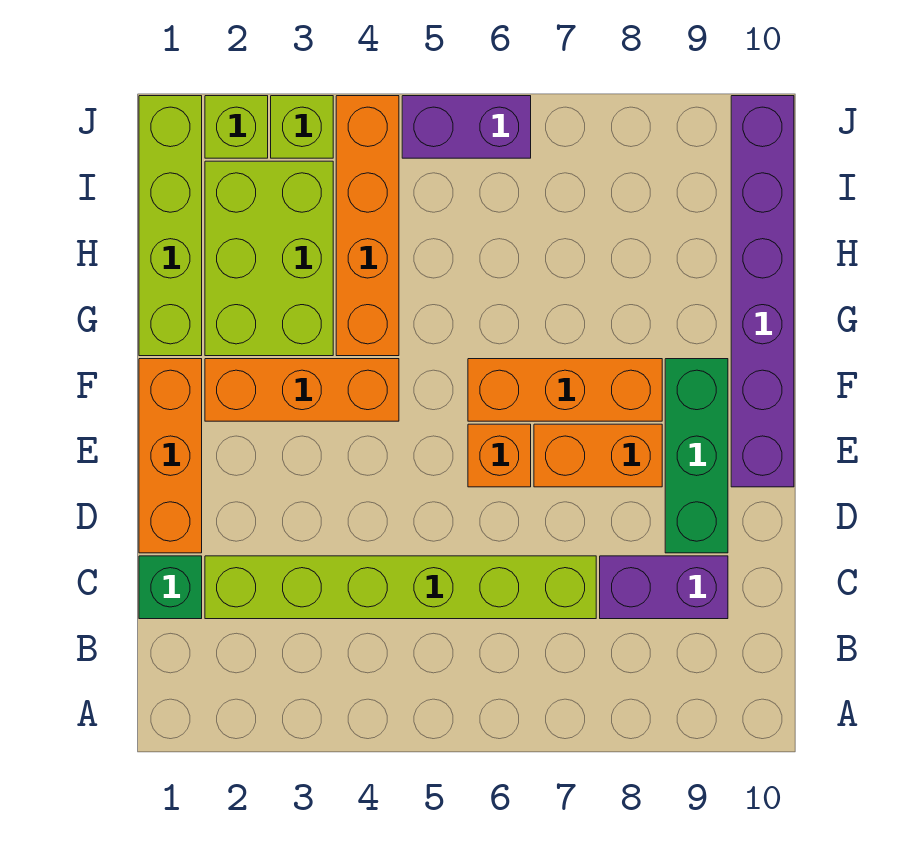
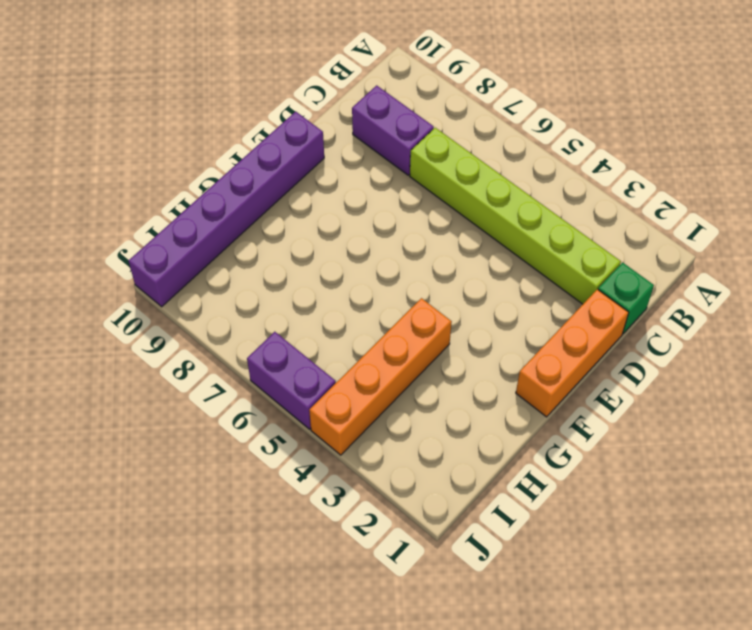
none -> green 1x3 brick [665,359,728,553]
none -> orange 1x1 brick [468,424,531,487]
none -> orange 1x2 brick [534,424,662,487]

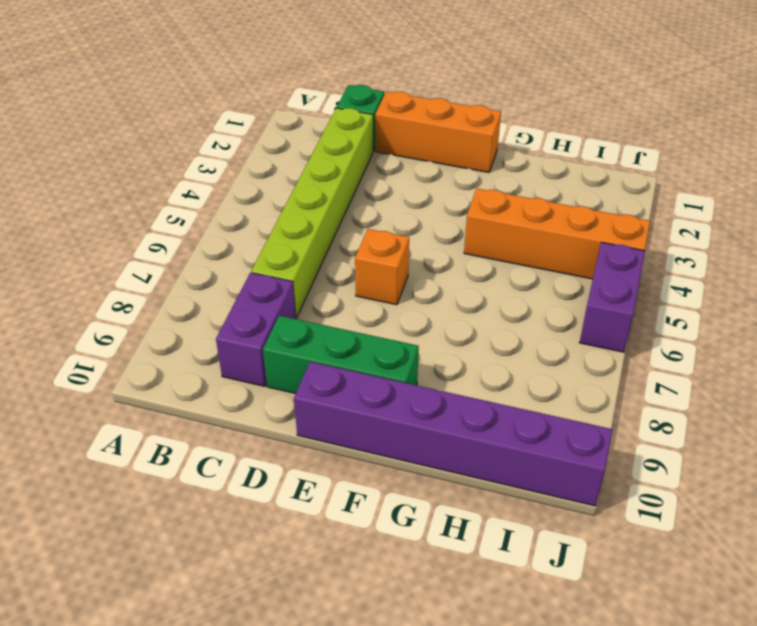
none -> orange 1x2 brick [534,424,662,487]
none -> orange 1x3 brick [205,359,399,421]
none -> orange 1x3 brick [468,359,662,421]

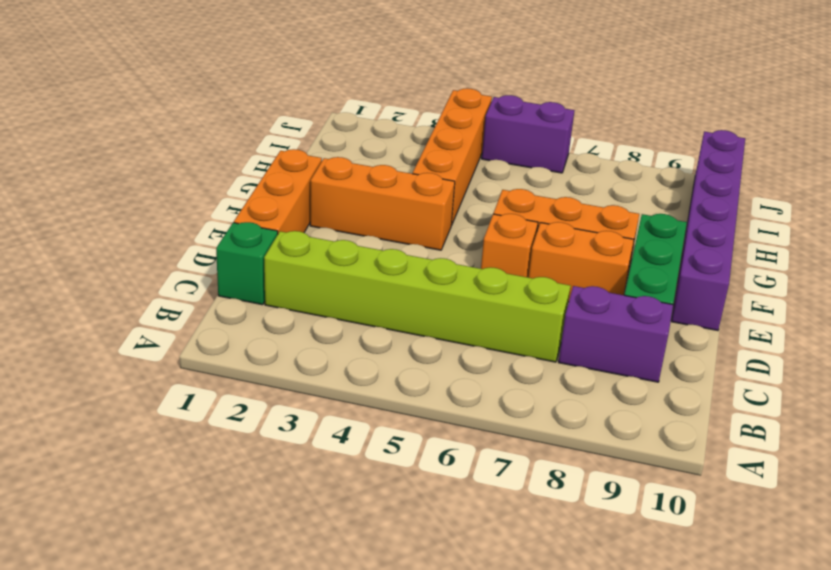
none -> lime 1x4 brick [139,96,202,356]
none -> lime 2x3 brick [205,161,333,356]
none -> lime 1x1 brick [205,96,268,158]

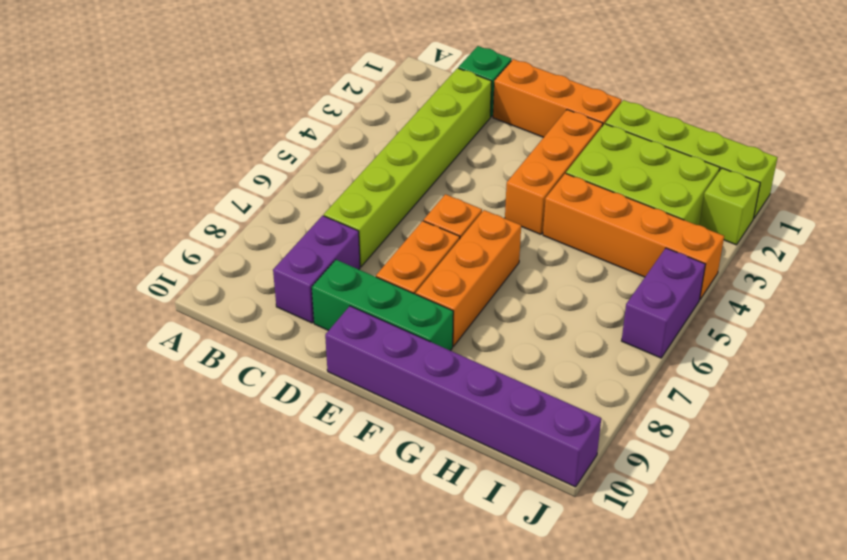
none -> lime 1x1 brick [271,96,333,158]

